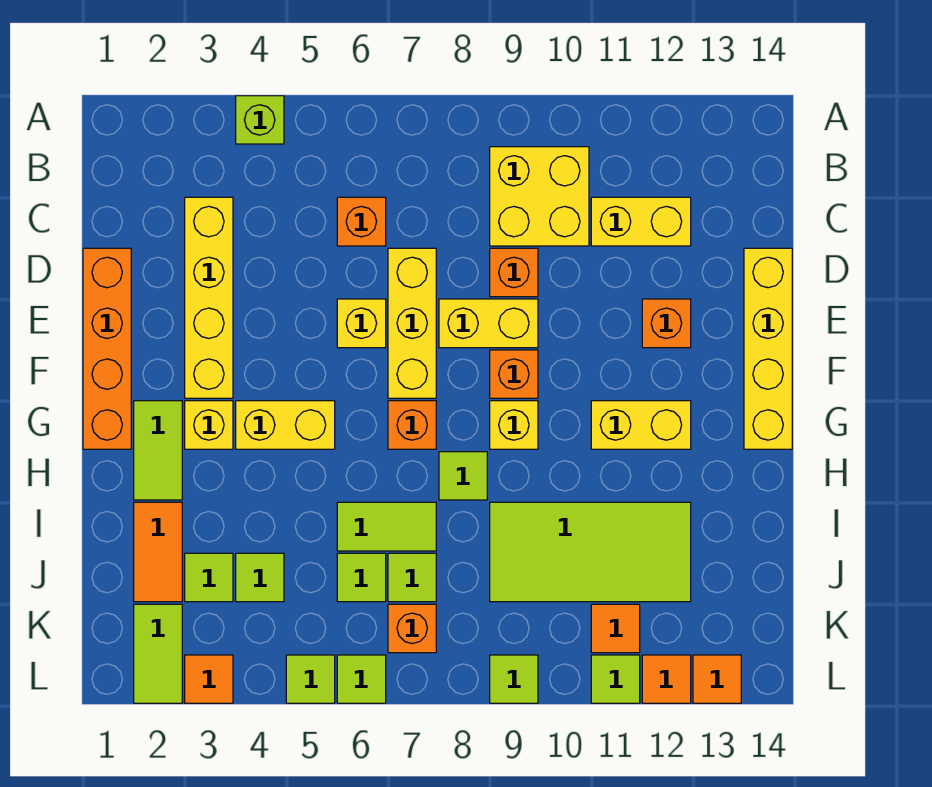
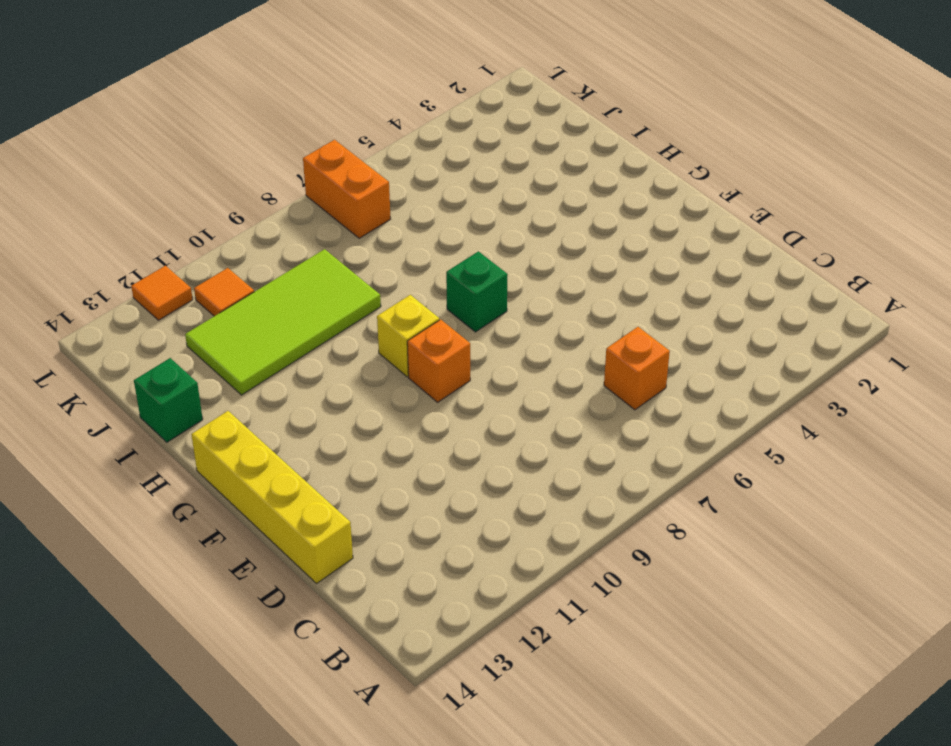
green 1x1 brick [446,251,508,332] -> orange 1x1 brick [388,401,436,449]
green 1x1 brick [134,358,203,442] -> none
orange 1x2 brick [303,140,391,238] -> orange 1x1 brick [388,604,436,653]
none -> lime 1x1 brick [236,96,284,144]
none -> yellow 2x2 brick [490,147,589,246]
none -> yellow 1x4 brick [185,197,233,398]
none -> yellow 1x2 brick [591,197,691,246]

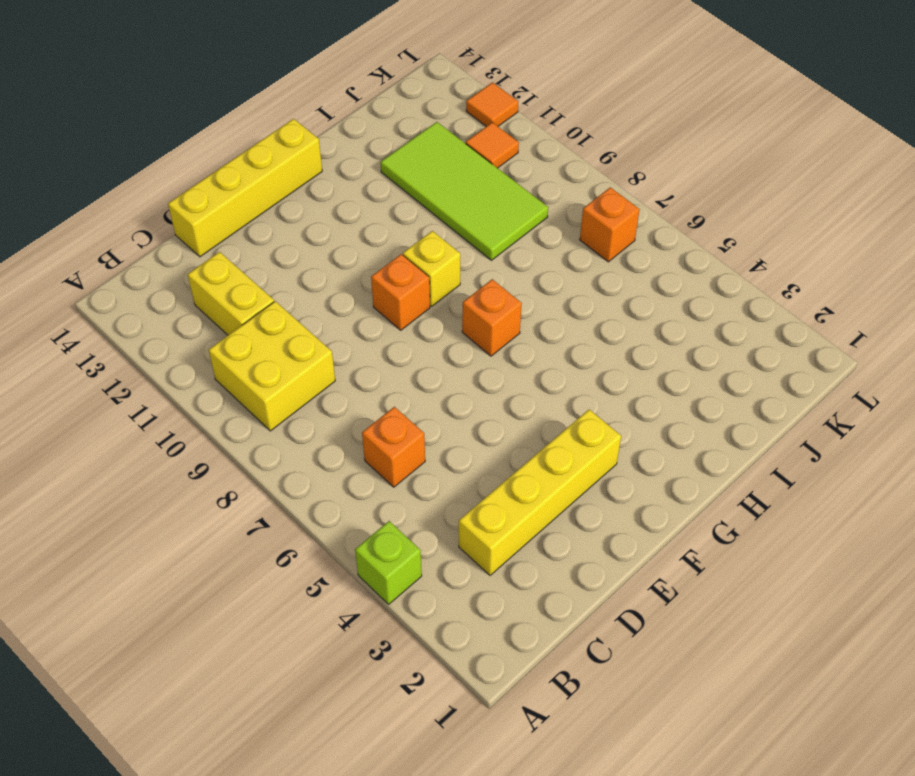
none -> orange 1x4 brick [83,248,131,449]
none -> yellow 1x3 brick [388,248,436,398]
none -> orange 1x1 brick [490,248,538,297]
none -> yellow 1x1 brick [337,299,386,348]

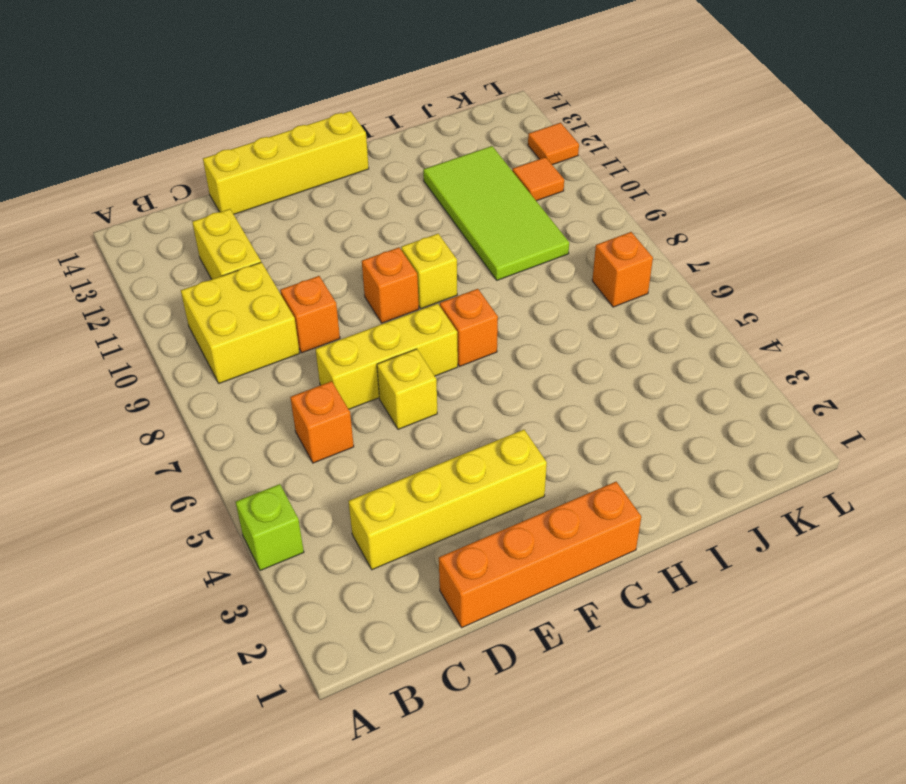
none -> yellow 1x2 brick [439,299,538,348]
none -> orange 1x1 brick [642,299,691,348]
none -> lime 1x2 tile [134,401,182,500]
none -> yellow 1x1 brick [185,401,233,449]

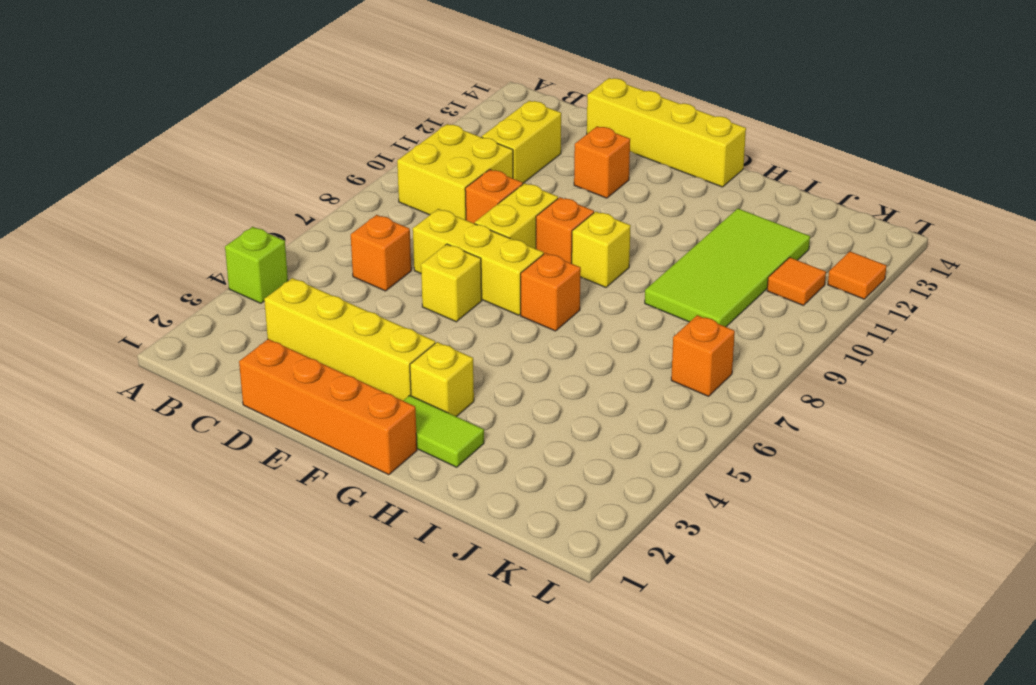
none -> yellow 1x2 brick [236,401,335,449]
none -> yellow 1x2 brick [591,401,691,449]
none -> lime 1x1 tile [439,452,487,500]
none -> orange 1x2 tile [134,502,182,602]

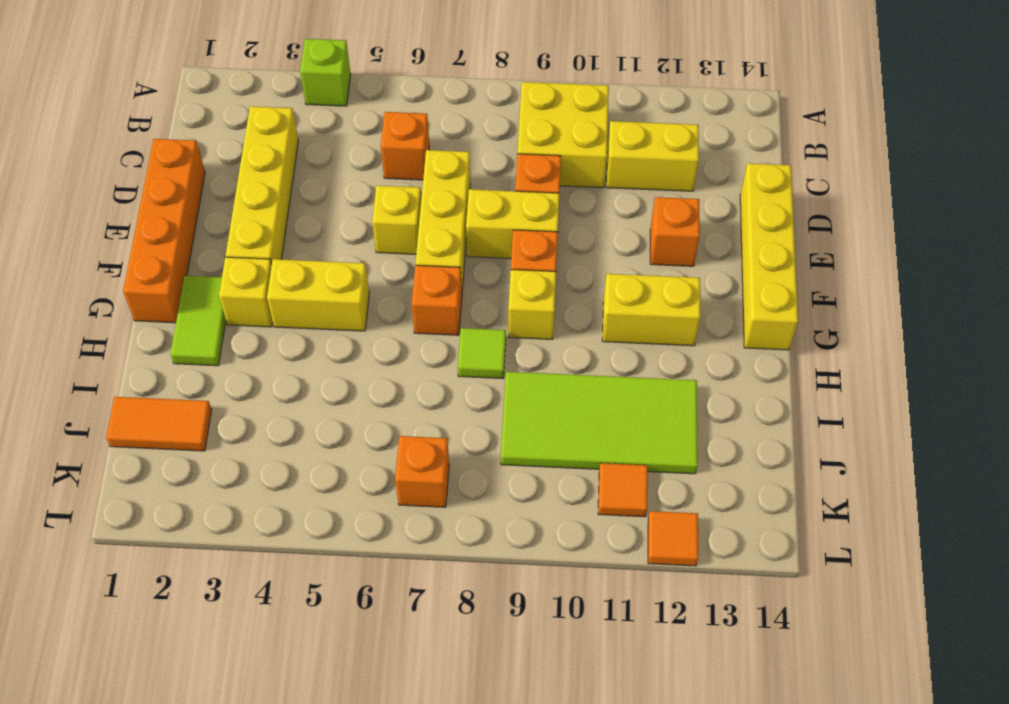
orange 1x2 tile [106,397,212,451] -> orange 1x2 tile turned to [134,502,182,602]
none -> lime 1x2 tile [337,502,436,551]
none -> lime 1x1 tile [185,553,233,602]
none -> lime 1x1 tile [236,553,284,602]
none -> lime 1x1 tile [337,553,386,602]

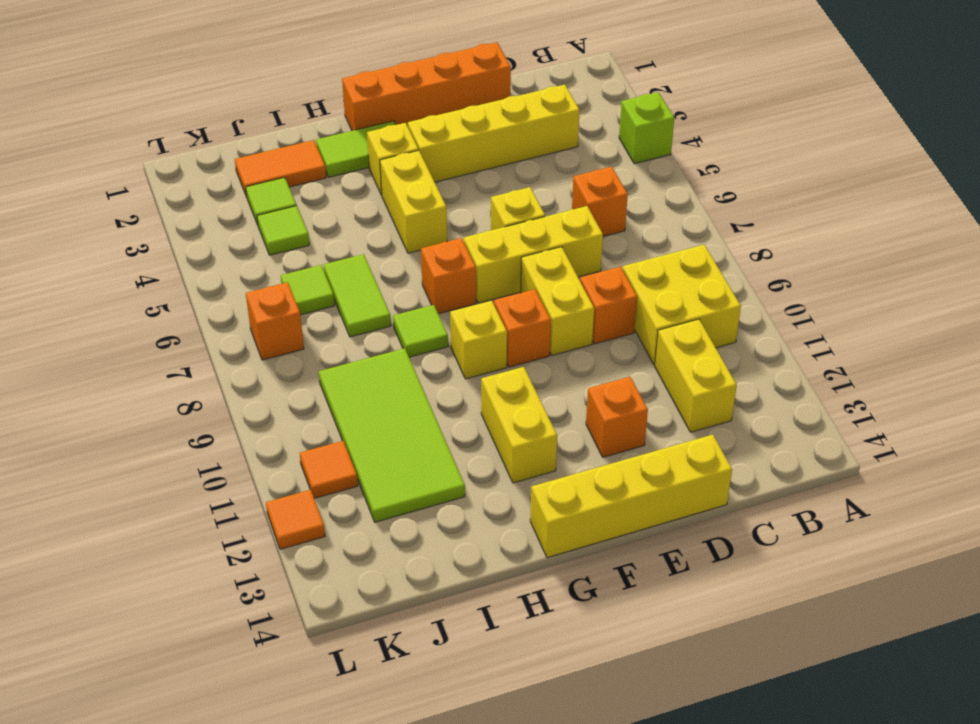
none -> lime 1x1 tile [388,553,436,602]
none -> lime 1x2 tile [134,604,182,703]
none -> orange 1x1 tile [185,655,233,703]
none -> lime 1x1 tile [286,655,335,703]

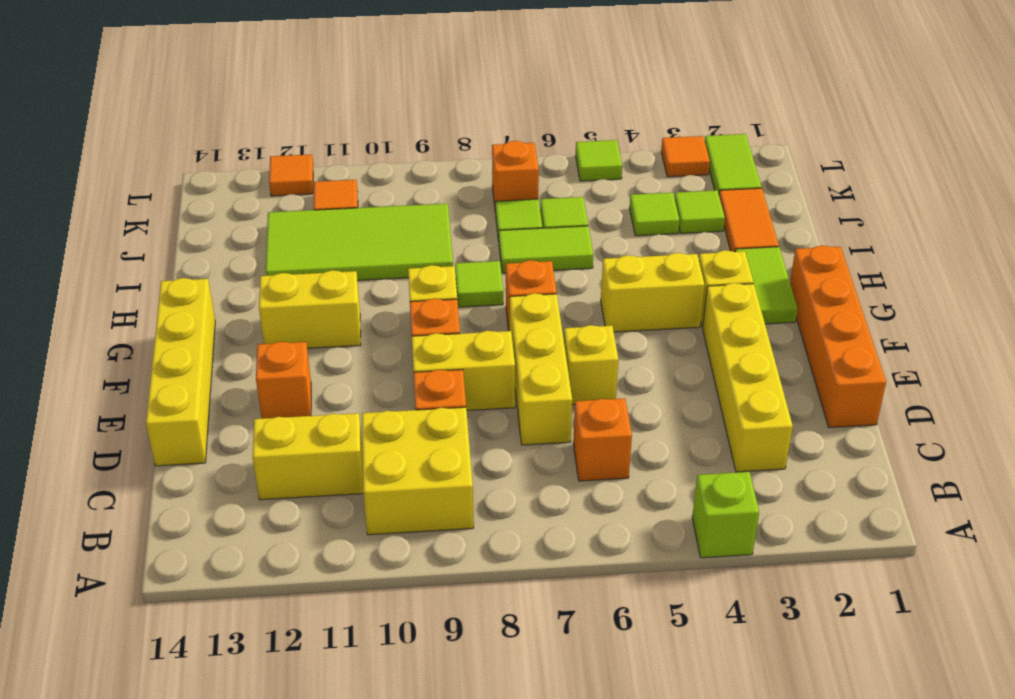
none -> lime 1x1 tile [337,655,386,703]
none -> lime 1x1 tile [490,655,538,703]
none -> lime 1x1 tile [591,655,640,703]
none -> orange 1x1 tile [693,655,741,703]

